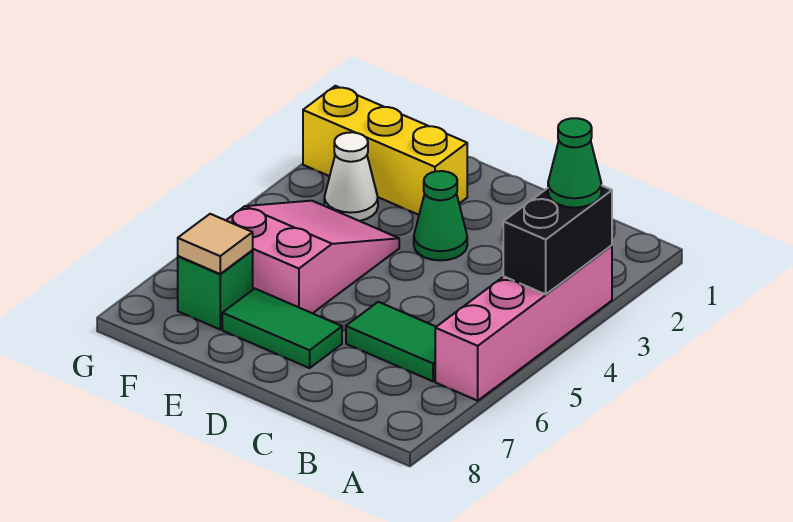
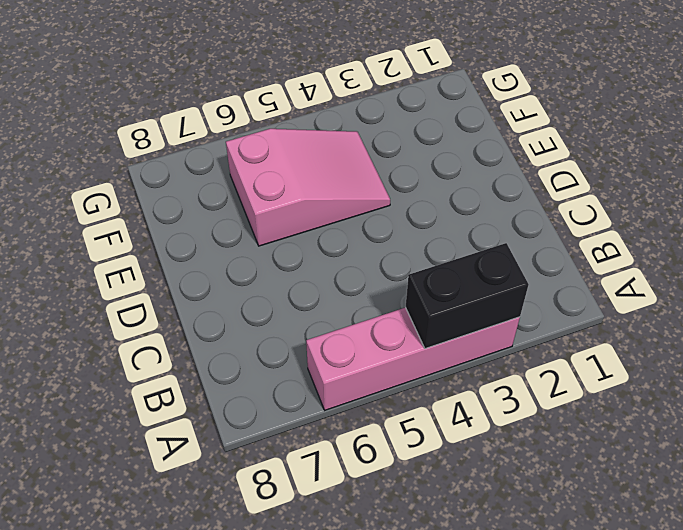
none -> green 1x2 tile [346,302,436,381]
none -> green 1x1 cone [414,171,467,260]

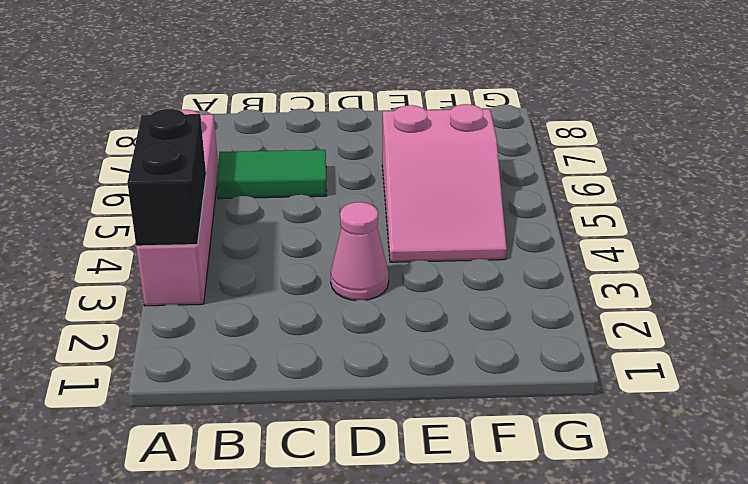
pink 1x1 cone [331,202,389,300] -> green 1x1 cone [414,171,467,260]
none -> green 1x2 tile [222,289,342,368]
none -> yellow 1x3 brick [303,86,467,215]

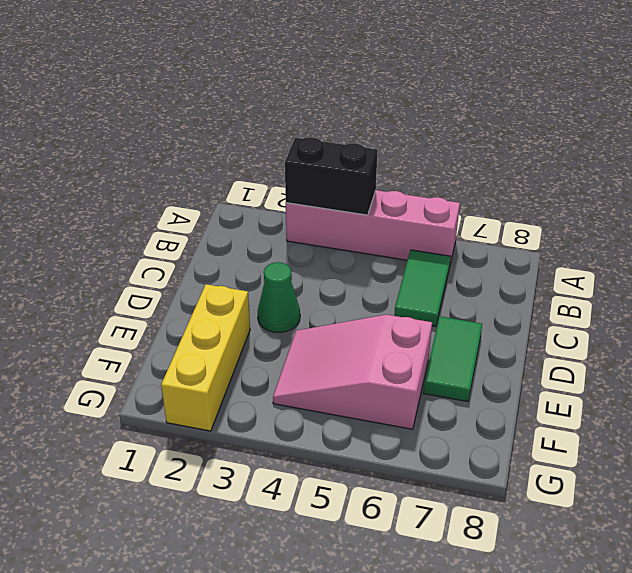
none -> white 1x1 cone [324,132,378,221]
none -> green 1x1 brick [178,251,253,329]

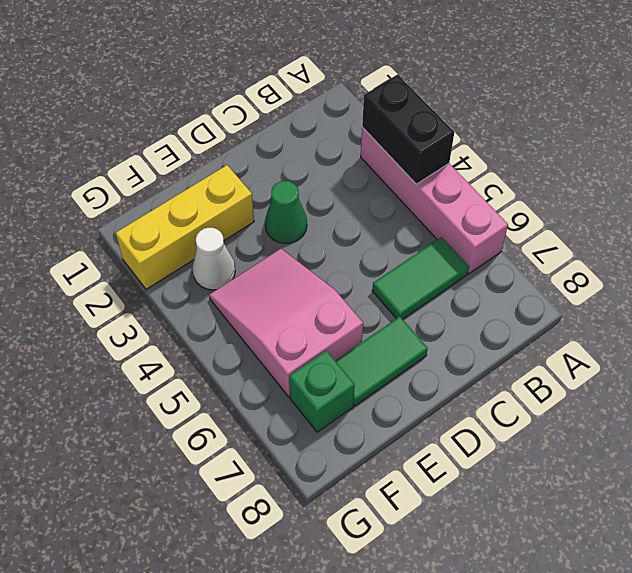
none -> tan 1x1 tile [178,214,253,274]
none -> green 1x1 cone [548,118,601,208]

